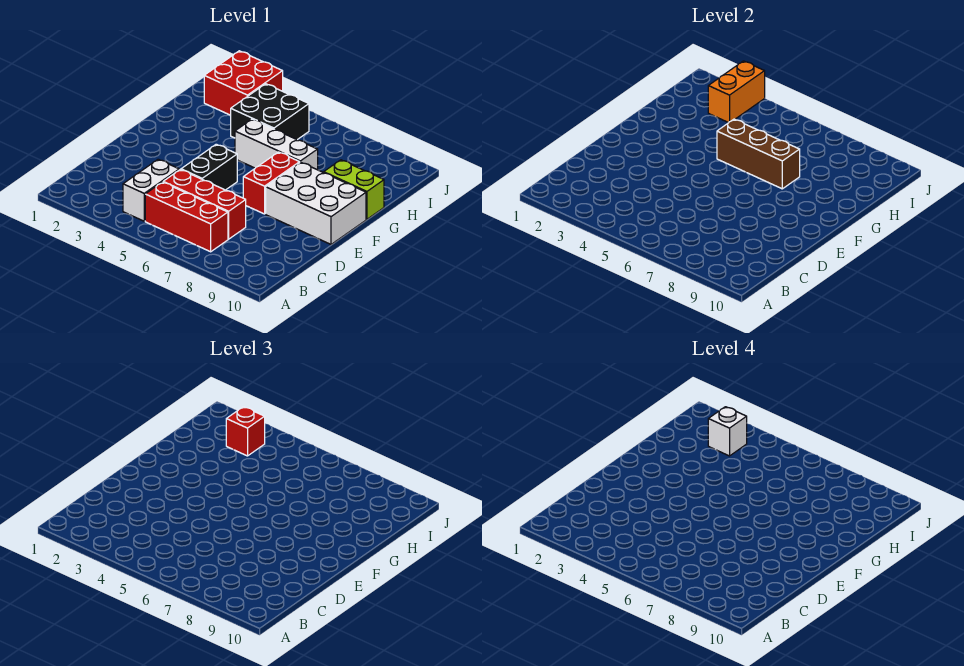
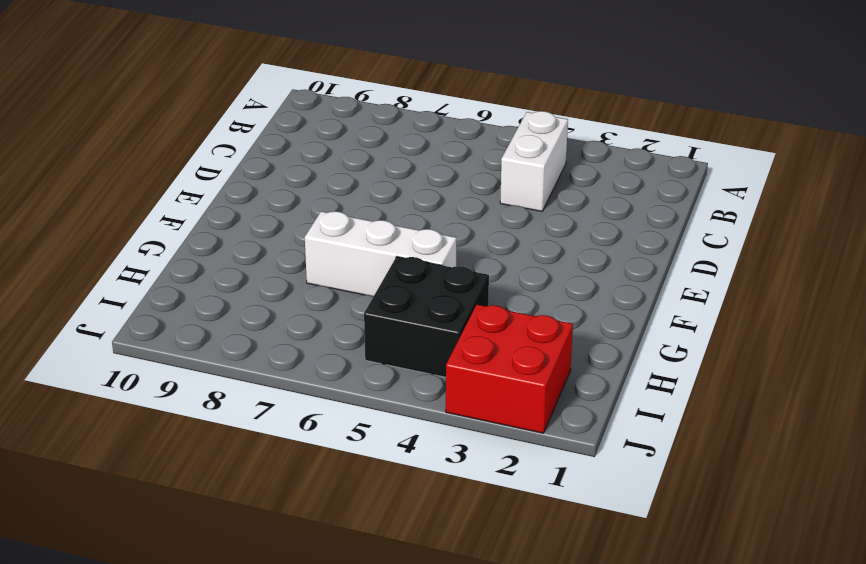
none -> red 1x3 brick [145,182,228,252]
none -> red 1x3 brick [163,170,246,239]
none -> black 1x2 brick [181,144,237,190]

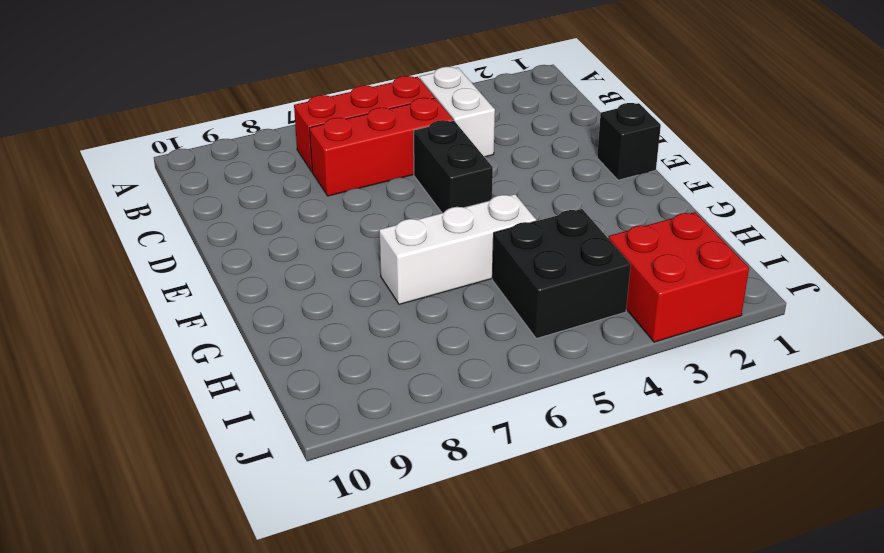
black 1x1 brick [597,103,661,180] -> none
none -> red 1x2 brick [243,152,300,214]
none -> white 2x3 brick [266,162,366,244]
none -> lime 1x2 brick [324,160,384,219]

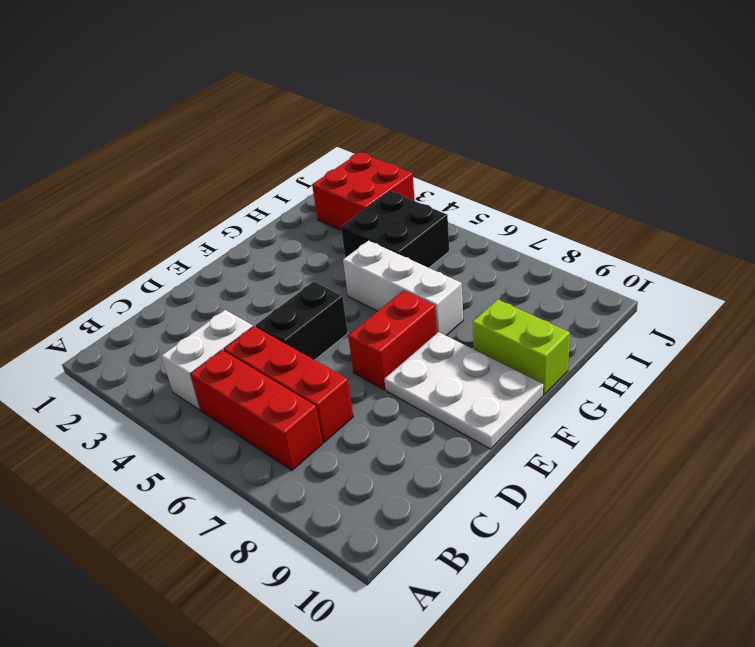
white 2x3 plate [384,332,543,449] -> white 2x3 brick [266,162,366,244]
none -> brown 1x3 brick [717,119,800,189]
none -> orange 1x2 brick [708,61,765,123]
none -> red 1x1 brick [226,407,265,456]

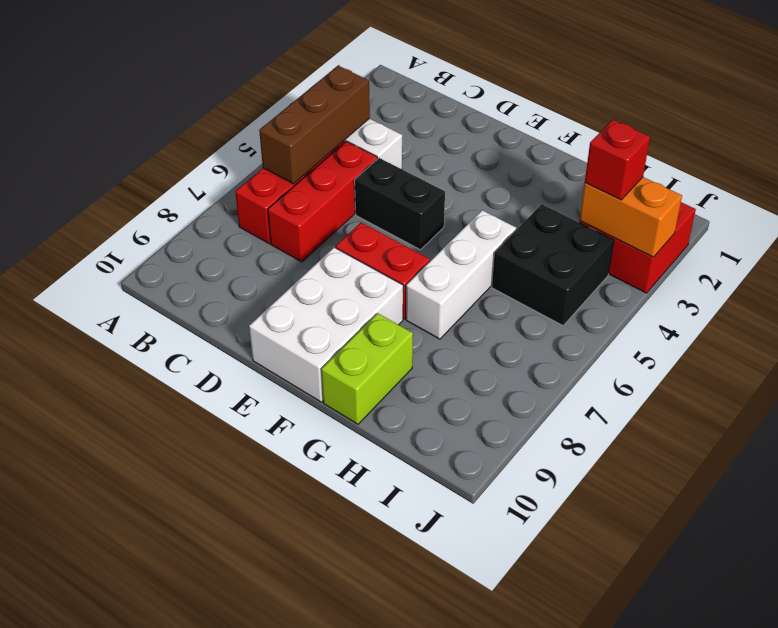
brown 1x3 brick [259,66,370,184] -> brown 1x3 brick moved to [717,119,800,189]
none -> white 1x1 brick [708,407,747,456]

